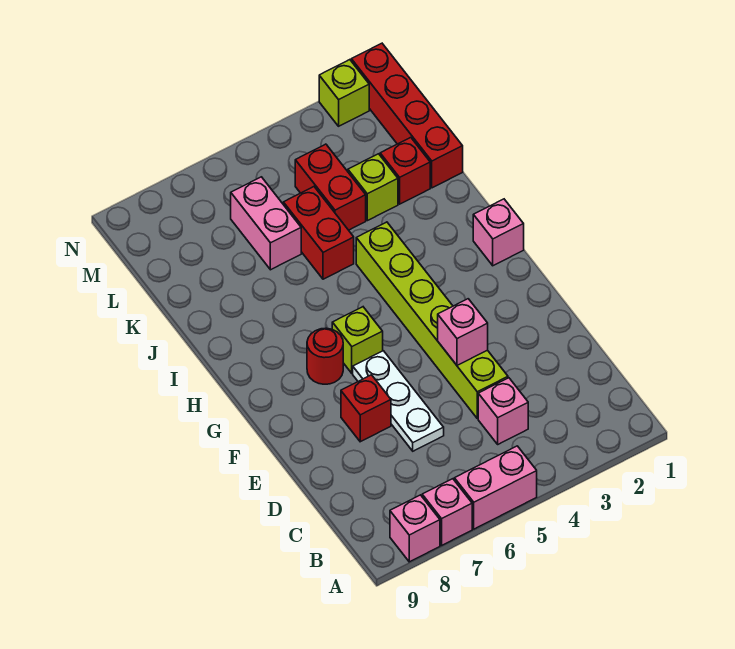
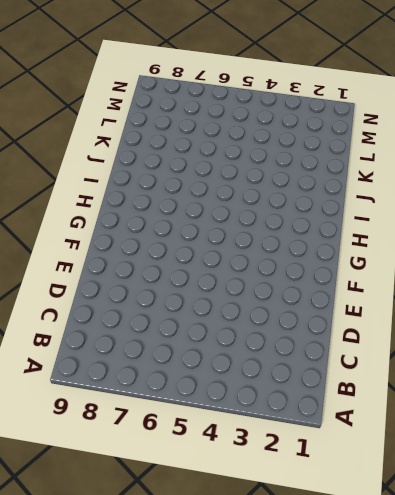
none -> pink 1x2 brick [454,446,537,529]
none -> pink 1x1 brick [422,479,472,545]
none -> pink 1x1 brick [390,495,440,562]

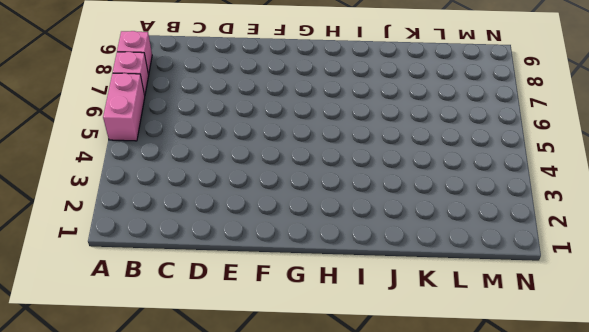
none -> pink 1x1 brick [478,378,528,444]
none -> lime 1x6 brick [356,222,508,419]
none -> white 1x3 plate [353,351,444,451]

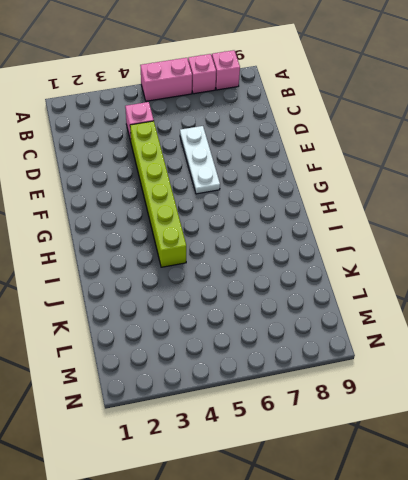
none -> red 1x1 brick [341,375,391,442]
none -> lime 1x1 brick [332,307,383,373]
none -> red 1x1 round brick [307,328,343,384]

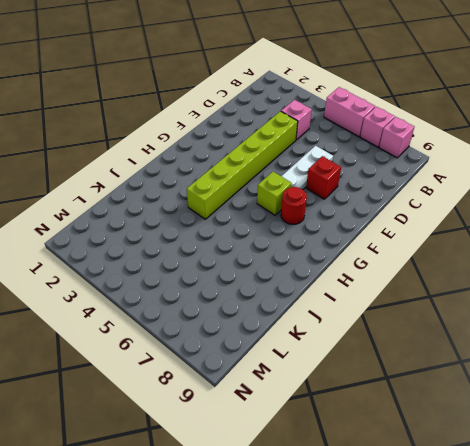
none -> pink 1x1 brick [473,199,524,266]
none -> red 1x2 brick [283,187,354,279]
none -> red 1x4 brick [351,43,463,188]

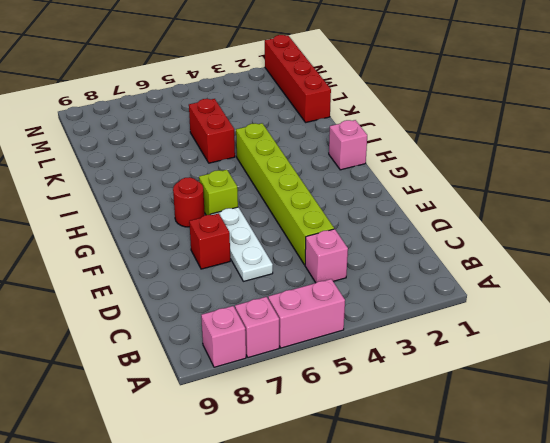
none -> red 1x1 brick [380,137,430,204]
none -> lime 1x1 brick [348,154,398,221]
none -> red 1x2 brick [295,144,366,230]

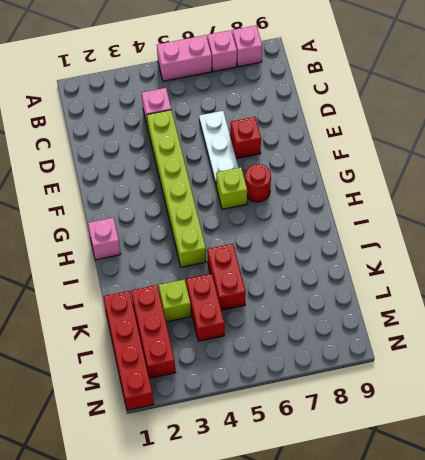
red 1x3 brick [131,285,176,378] -> red 1x1 brick [380,137,430,204]
none -> pink 1x2 brick [231,177,301,270]
none -> lime 1x1 brick [319,60,369,126]
none -> pink 1x1 brick [438,299,488,365]

